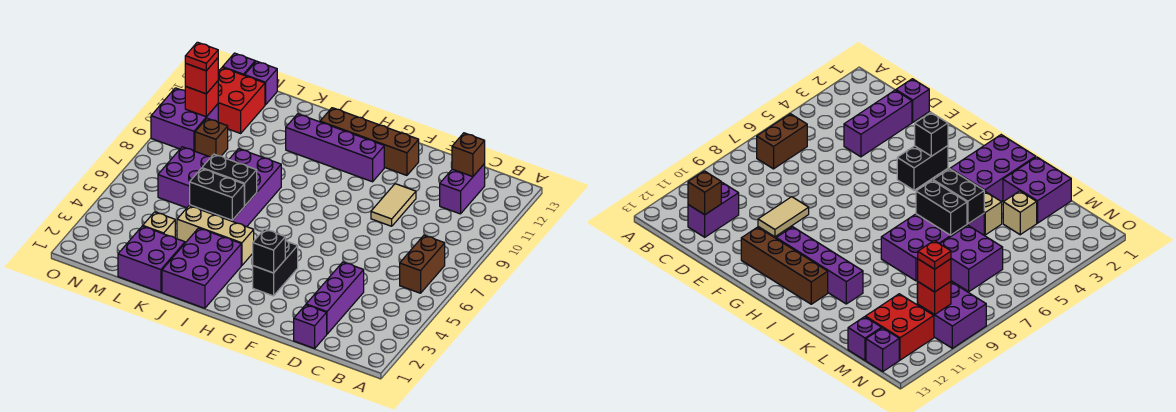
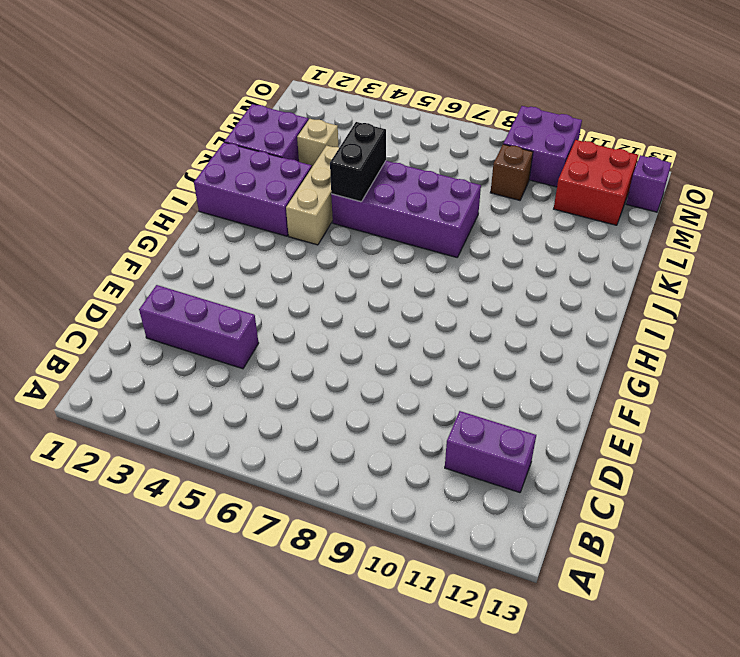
none -> brown 1x2 brick [400,235,445,293]
none -> purple 1x1 brick [294,305,327,348]
none -> tan 1x2 tile [371,184,416,226]

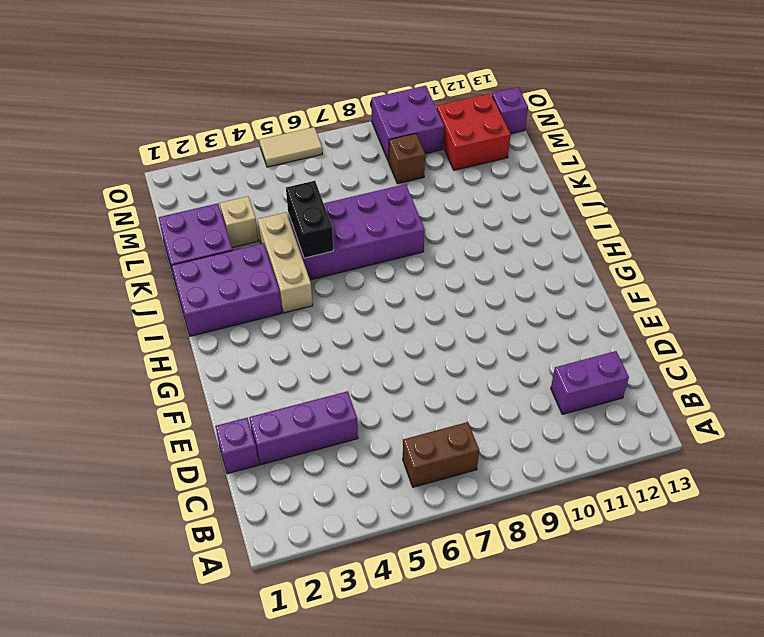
tan 1x2 tile [259,127,322,167] -> tan 1x2 tile moved to [371,184,416,226]
none -> brown 1x4 brick [320,108,419,175]
none -> black 1x2 brick [253,240,298,296]
none -> purple 1x4 brick [286,114,384,182]

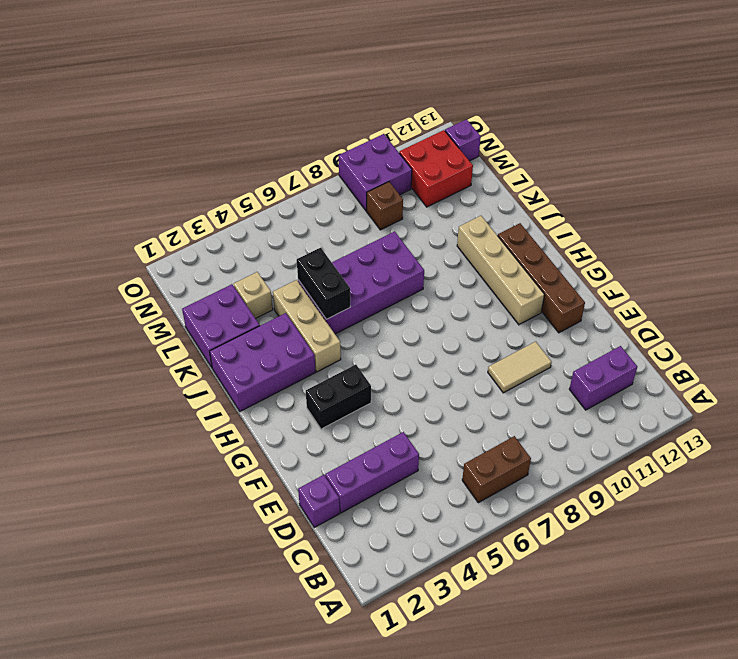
tan 1x4 brick [457,216,544,325] -> purple 1x4 brick [286,114,384,182]
none -> purple 2x2 brick [158,147,211,208]
none -> purple 1x1 brick [245,61,277,105]
none -> brown 1x1 brick [452,133,485,177]

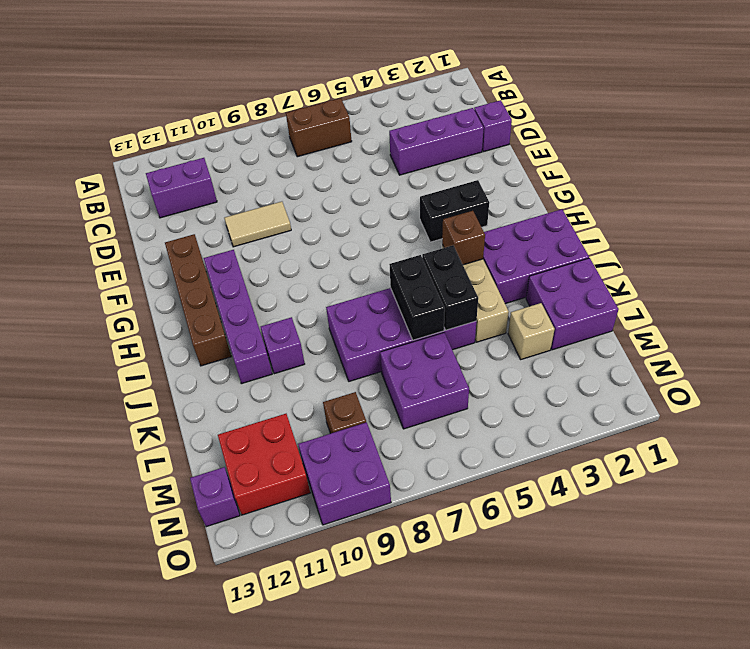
brown 1x1 brick [442,211,485,265] -> brown 1x1 brick moved to [452,133,485,177]
purple 1x1 brick [261,317,305,374] -> purple 1x1 brick moved to [245,61,277,105]
none -> black 1x1 brick [253,229,285,273]
none -> red 1x1 brick [185,81,218,117]
none -> red 1x1 brick [185,58,218,94]

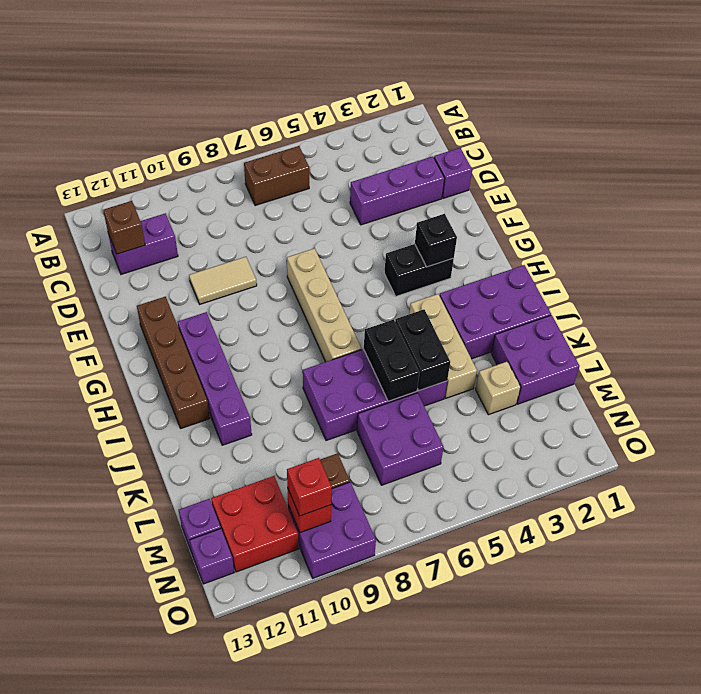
tan 1x4 brick [287,248,361,362] -> none
none -> red 1x1 plate [185,42,218,71]

